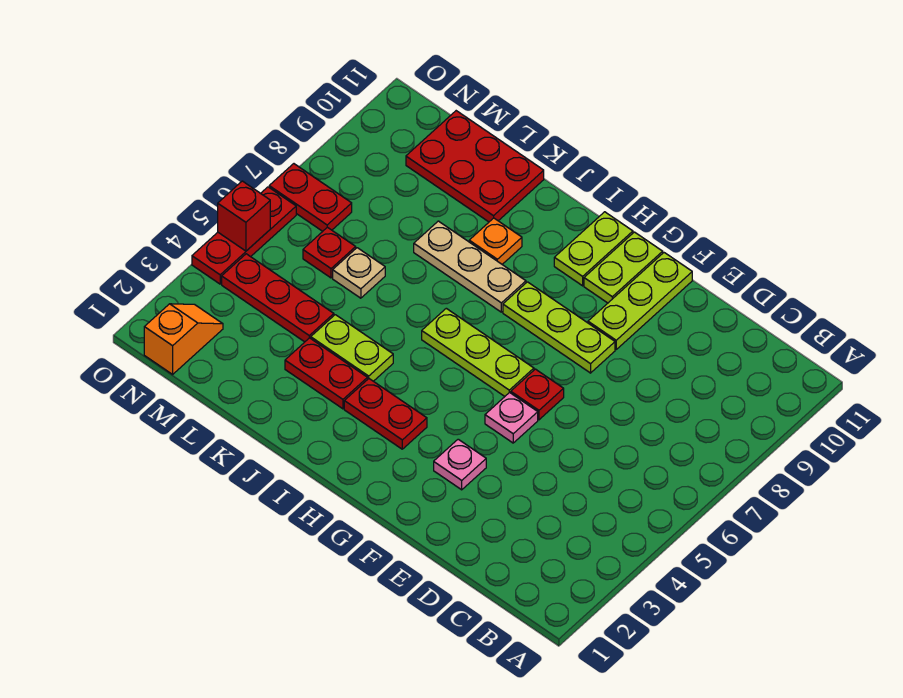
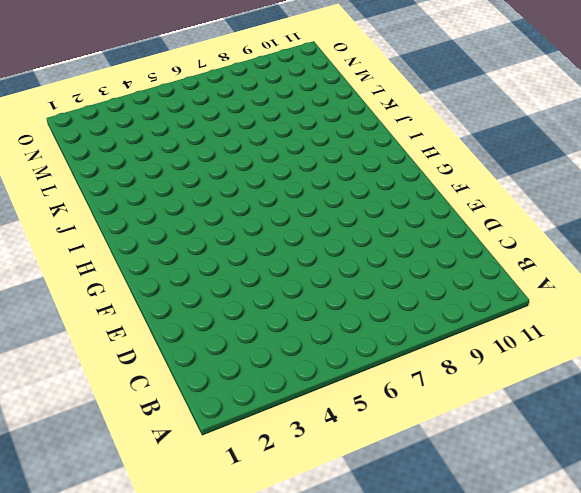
none -> pink 1x1 plate [434,439,486,490]
none -> pink 1x1 plate [485,392,538,443]
none -> red 1x1 plate [511,369,564,420]

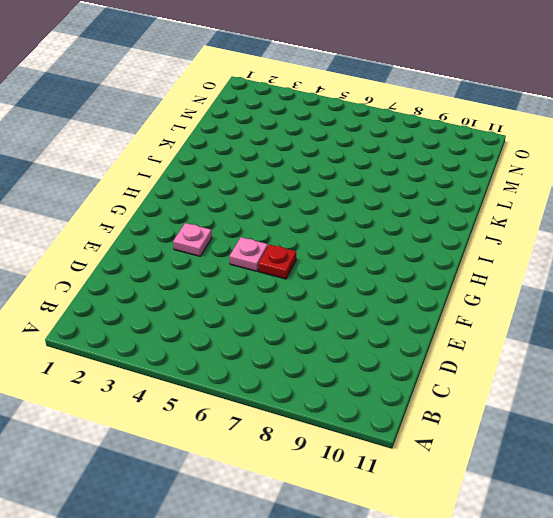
none -> lime 1x3 plate [503,282,615,373]
none -> lime 1x3 plate [588,253,692,349]
none -> lime 1x3 plate [422,308,534,396]

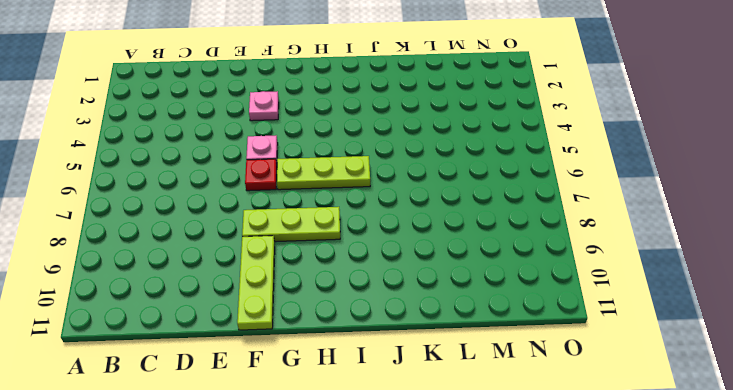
none -> lime 1x2 plate [584,232,663,303]
none -> red 1x2 plate [344,379,427,449]
none -> lime 1x2 plate [554,212,633,286]

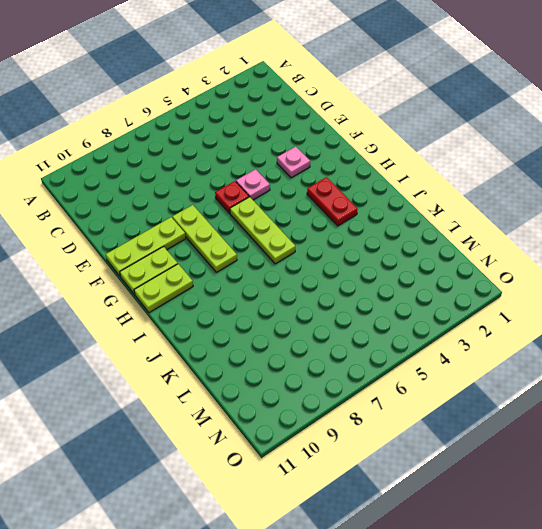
none -> tan 1x3 plate [414,221,526,312]
none -> red 1x2 plate [285,338,367,409]
none -> lime 1x2 plate [311,315,393,381]

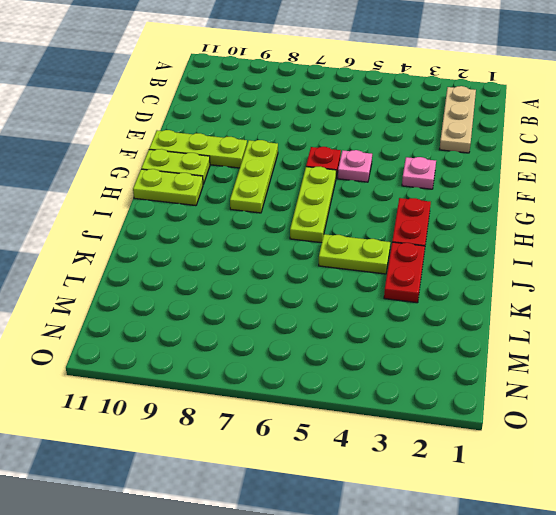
tan 1x3 plate [439,86,476,153] -> tan 1x3 plate moved to [414,221,526,312]
lime 1x2 plate [319,234,390,274] -> lime 1x2 plate turned to [311,315,393,381]
none -> orange 1x1 plate [469,218,522,264]
none -> red 2x3 plate [406,111,544,222]
none -> red 1x3 plate [222,254,334,342]

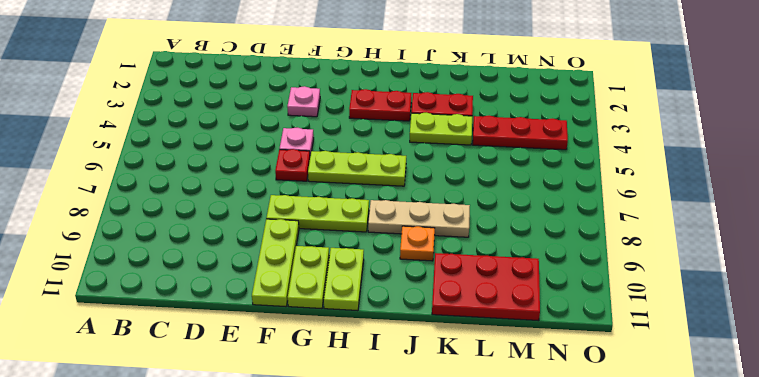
none -> tan 1x1 plate [333,248,385,298]
none -> red 1x1 plate [303,227,356,278]
none -> orange 1x2 slope [144,304,223,374]

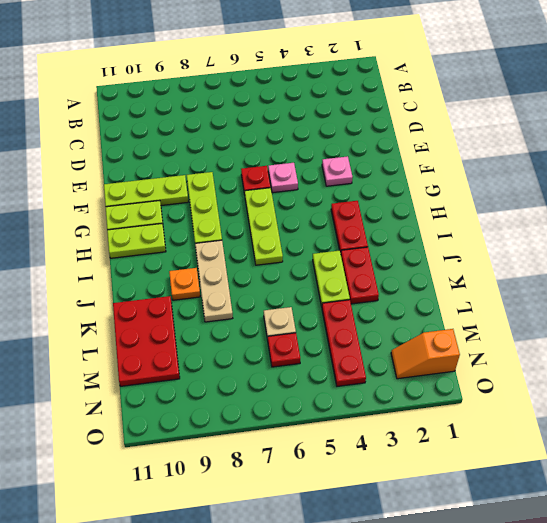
none -> red 1x2 plate [269,164,352,231]
none -> red 1x3 plate [192,187,296,284]
none -> red 1x1 brick [218,181,270,251]

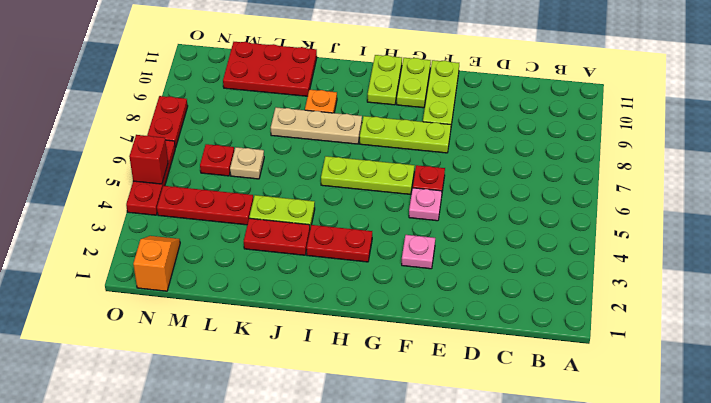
red 1x2 plate [147,96,188,148] -> red 1x2 plate turned to [269,164,352,231]

